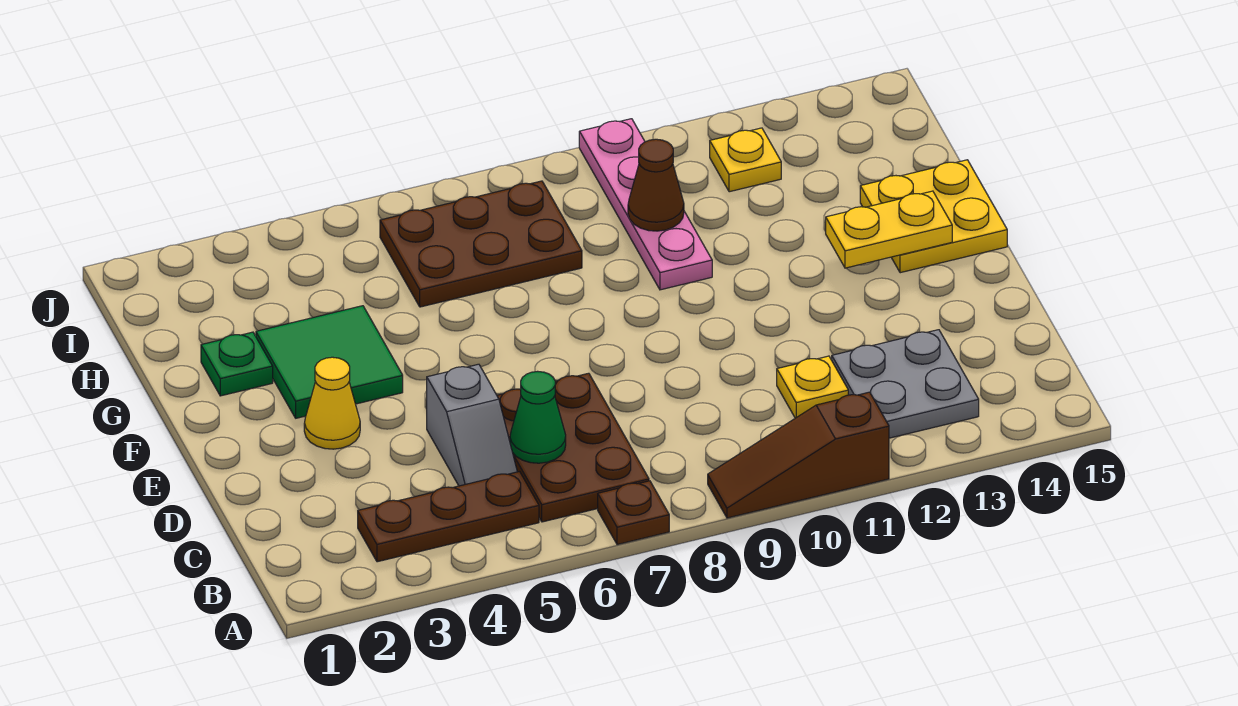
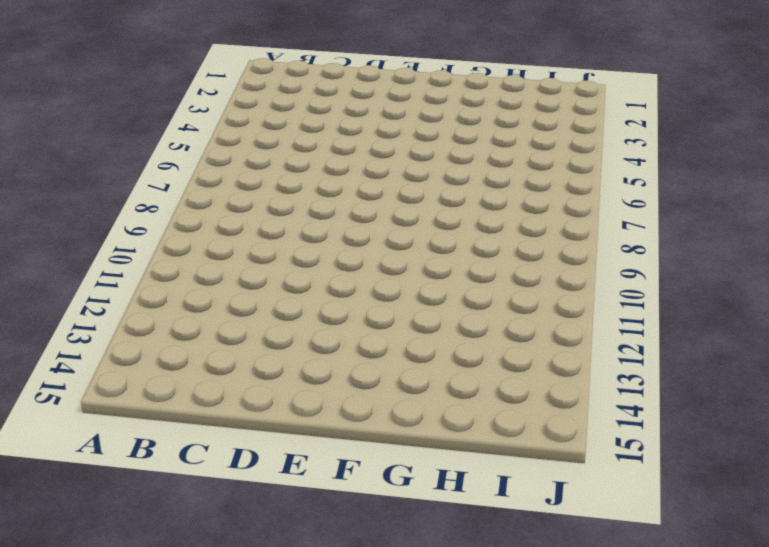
none -> brown 1x1 plate [598,481,669,545]
none -> brown 1x3 slope [708,392,889,518]
none -> brown 1x3 plate [358,472,539,562]

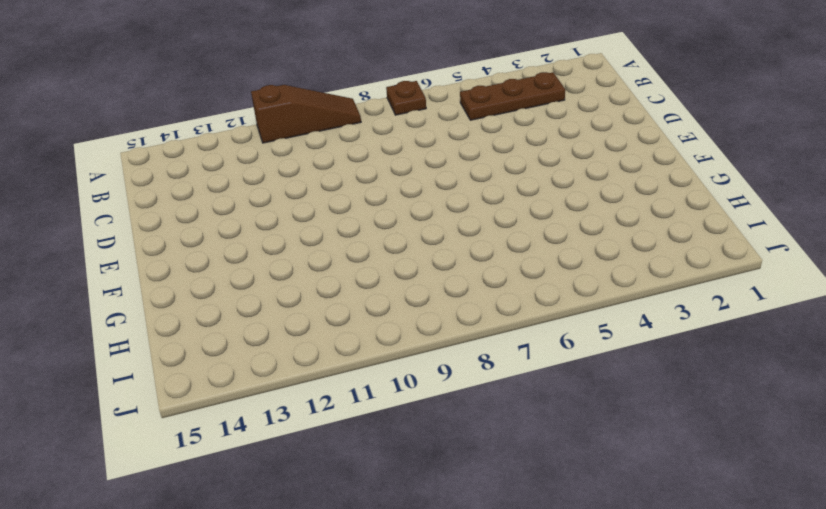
none -> brown 2x3 plate [497,373,649,522]
none -> grey 2x2 plate [832,330,979,438]
none -> grey 1x2 slope [427,364,517,486]

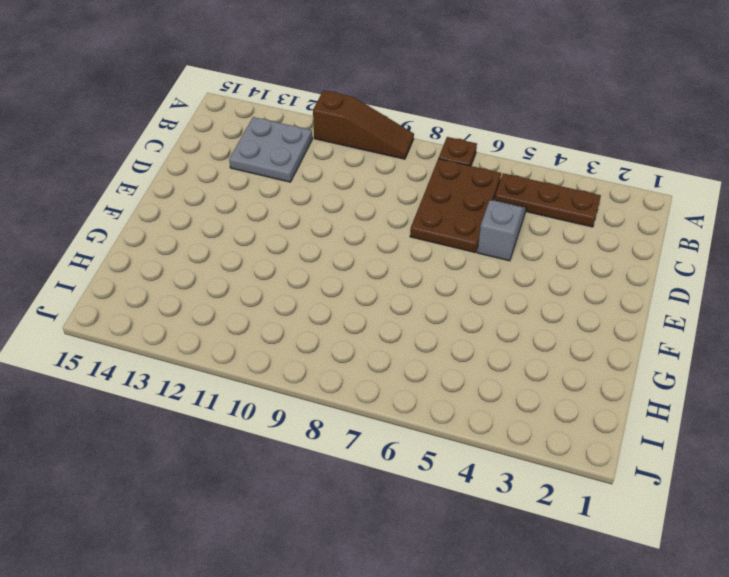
none -> yellow 1x1 plate [777,356,848,418]
none -> yellow 1x1 cone [304,357,360,449]
none -> green 2x2 tile [256,306,403,418]

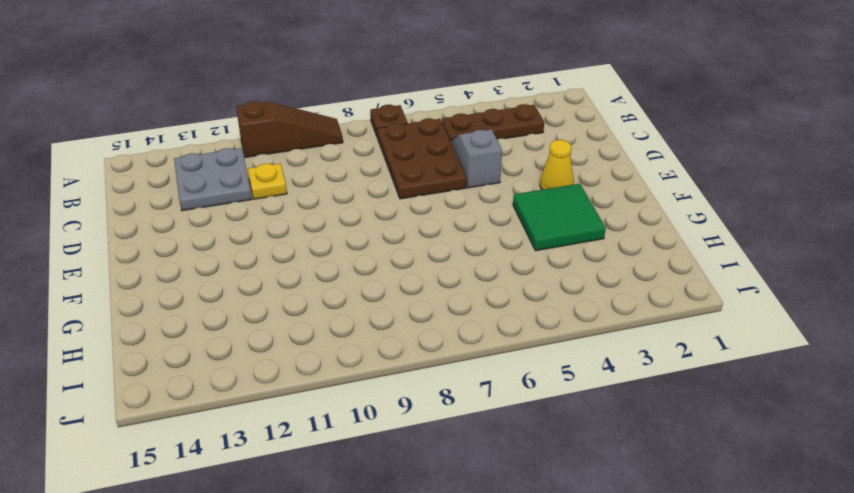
none -> yellow 2x2 plate [860,160,1007,273]
none -> green 1x1 plate [201,332,273,396]
none -> pink 1x4 plate [579,119,712,290]

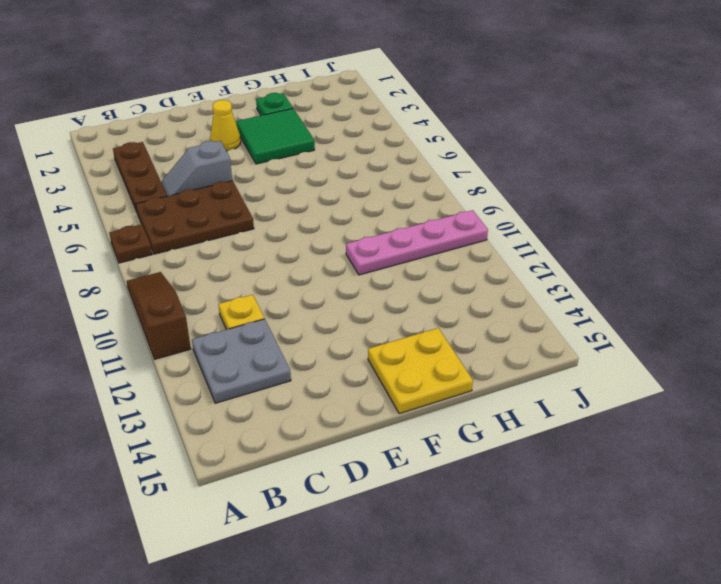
none -> brown 2x3 plate [380,181,582,307]
none -> yellow 1x1 plate [710,128,781,192]
none -> green 1x1 cone [510,371,566,463]

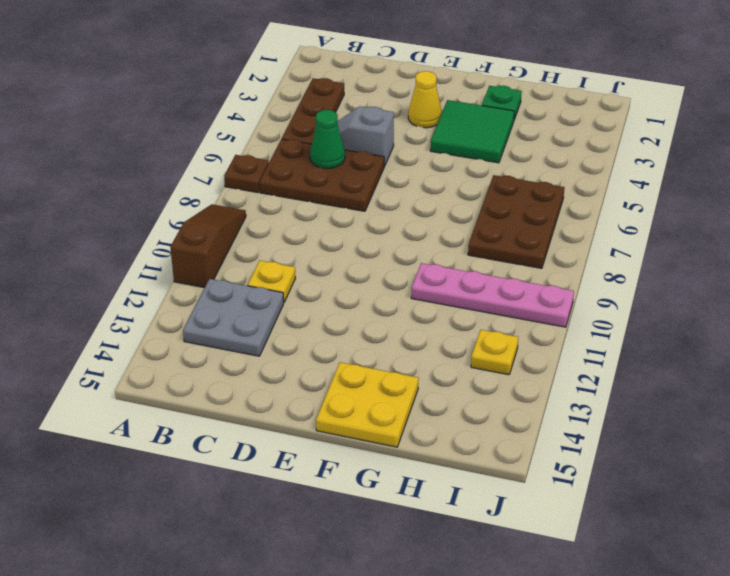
none -> yellow 1x2 plate [826,191,952,268]
none -> brown 1x1 cone [628,139,684,231]

